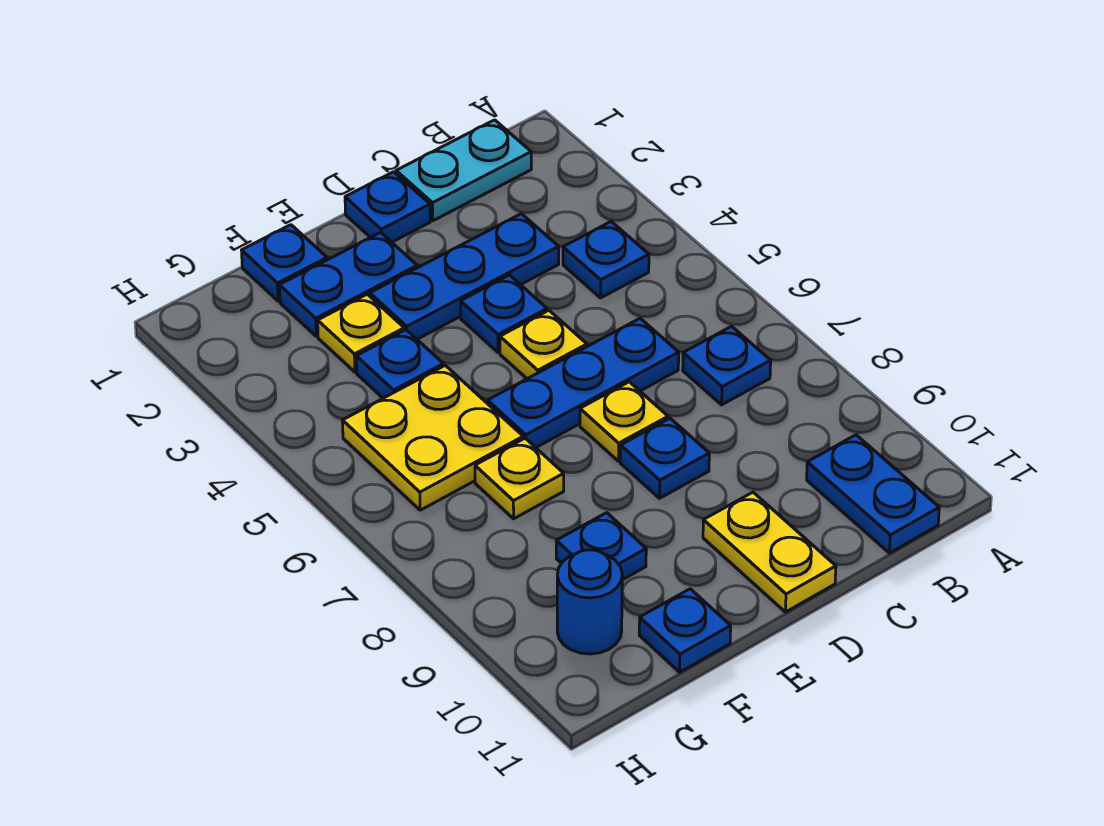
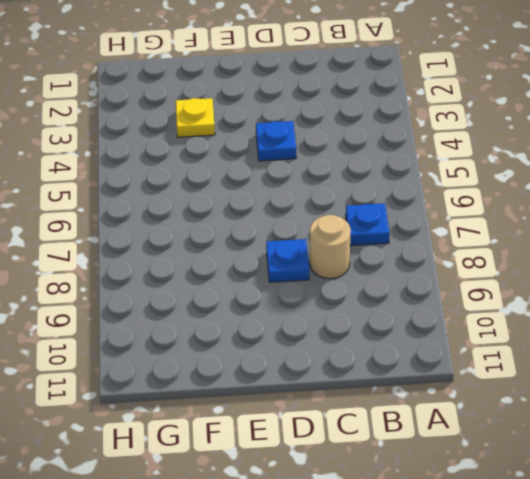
tan 1x1 round brick [310,215,351,279] -> none
none -> cyan 1x2 plate [396,120,531,221]
none -> blue 1x1 plate [563,222,649,298]
none -> blue 1x2 plate [807,435,939,553]

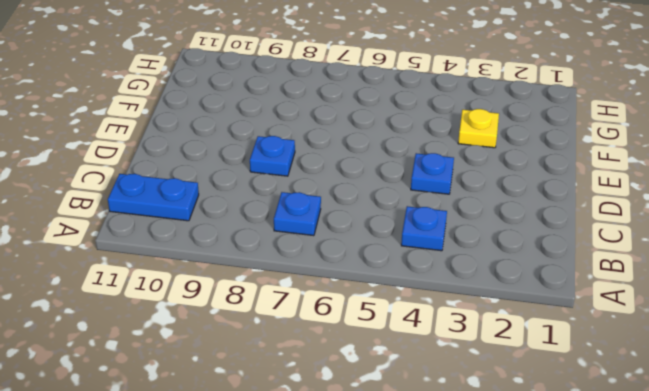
none -> cyan 1x2 plate [396,120,531,221]
none -> blue 1x3 plate [370,214,559,339]
none -> blue 1x3 plate [488,318,679,447]

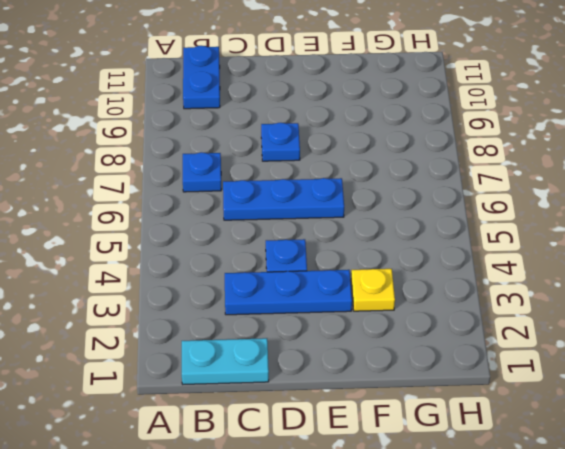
none -> blue 1x1 plate [563,222,649,298]
none -> blue 1x1 plate [345,172,430,242]
none -> yellow 1x1 plate [500,310,587,379]

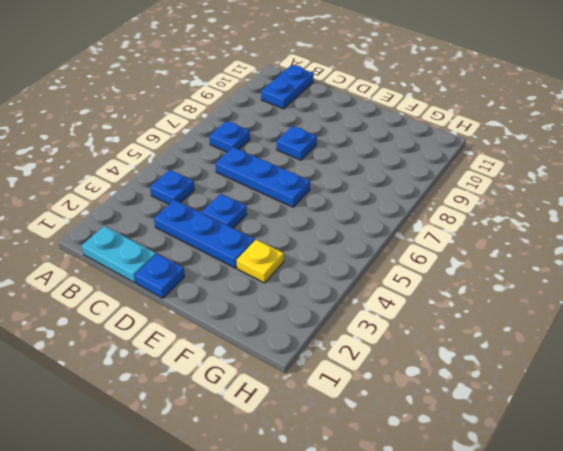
none -> yellow 1x1 plate [500,310,587,379]
none -> yellow 1x1 plate [580,382,668,461]
none -> yellow 1x2 plate [703,492,836,612]

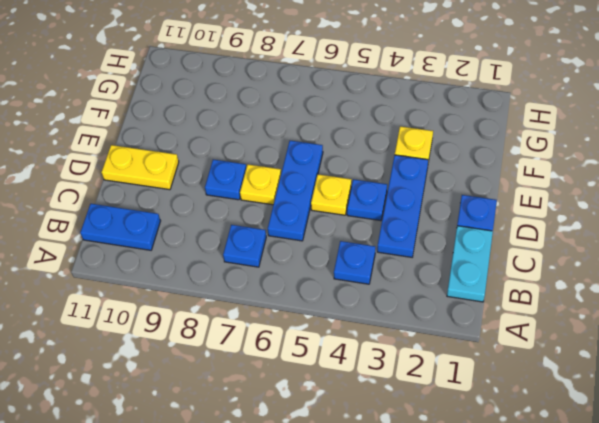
none -> blue 1x2 plate [279,232,417,336]
none -> blue 1x1 plate [242,225,327,301]
none -> blue 1x1 plate [356,330,443,398]

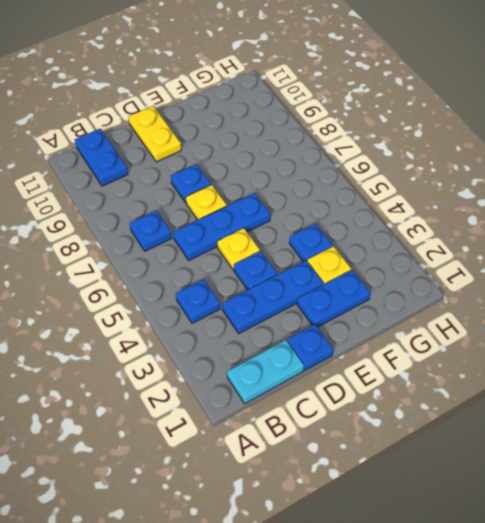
none -> blue 1x1 plate [242,225,327,301]
none -> yellow 2x2 plate [342,365,523,510]
none -> yellow 1x1 plate [475,438,564,519]

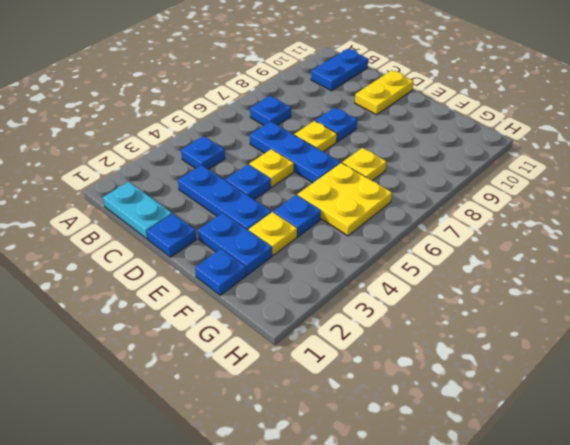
none -> blue 1x1 plate [556,513,646,580]
none -> blue 1x1 plate [639,589,731,672]
none -> blue 1x1 round brick [557,550,622,654]

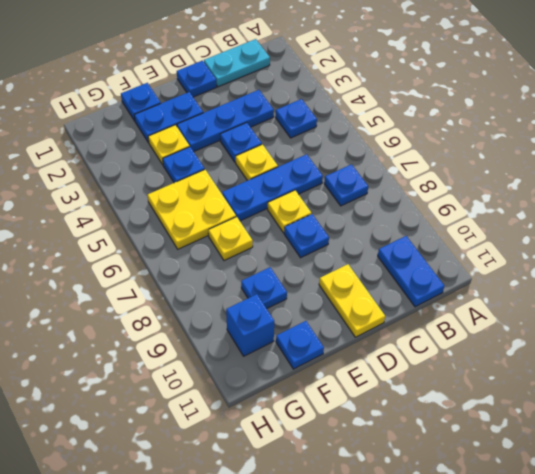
blue 1x1 brick [226,294,274,356] -> blue 1x1 round brick [557,550,622,654]

